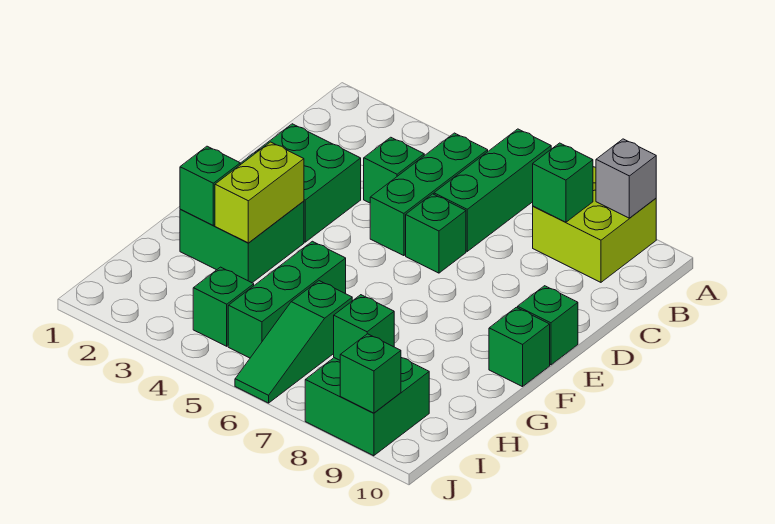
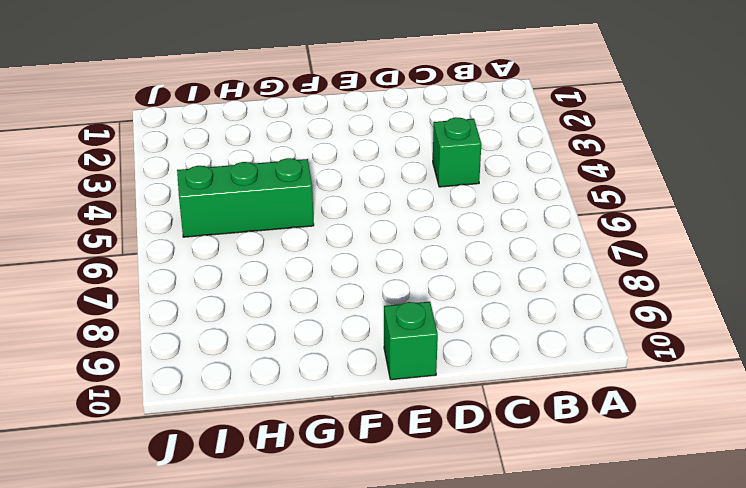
none -> green 1x3 brick [434,129,551,251]
none -> lime 2x2 brick [533,167,656,282]
none -> green 1x3 brick [370,133,488,256]

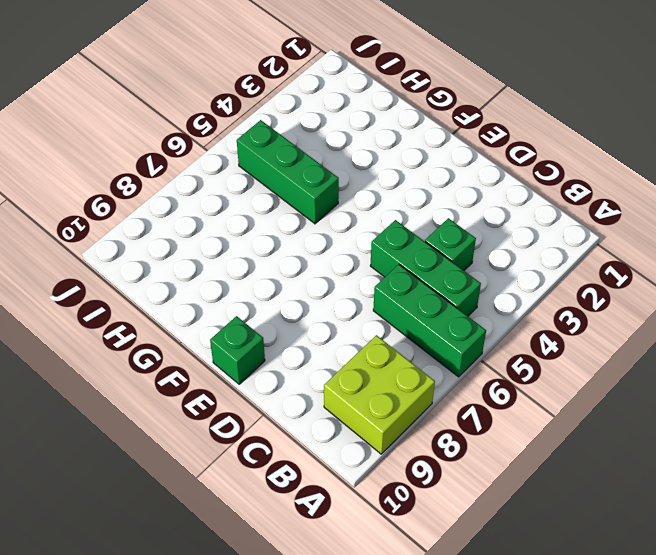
none -> green 2x2 brick [240,124,361,242]
none -> green 1x1 brick [406,194,466,273]
none -> green 2x2 brick [180,201,304,283]

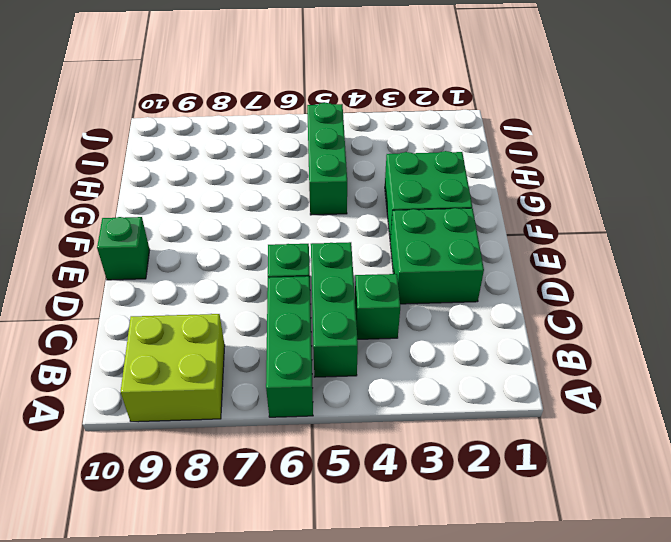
none -> green 1x1 brick [489,307,550,387]
none -> green 1x3 slope [235,281,352,403]
none -> green 1x1 brick [193,267,254,346]

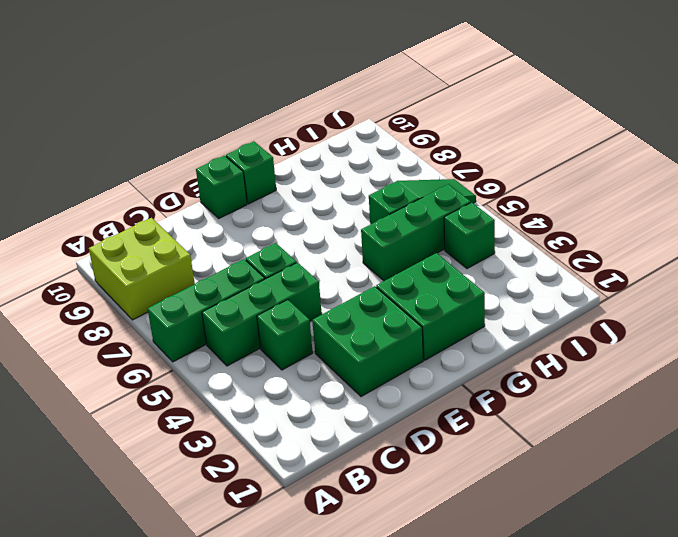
none -> green 2x2 brick [305,358,429,456]
none -> grey 1x1 brick [596,139,656,218]
none -> green 1x1 brick [533,143,593,222]

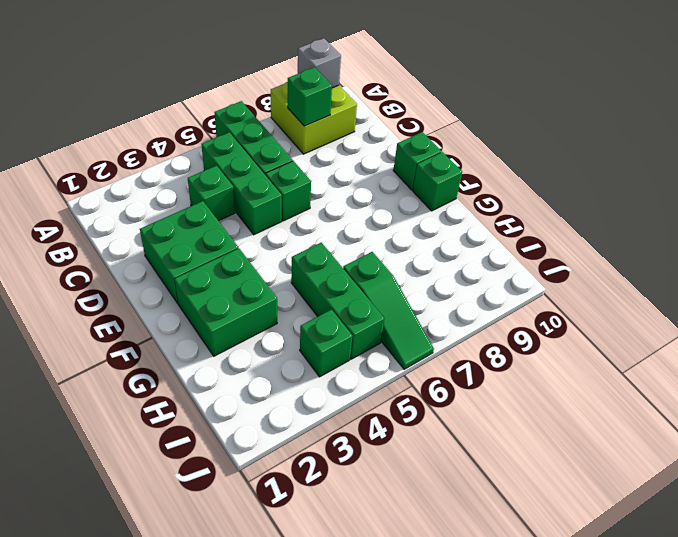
none -> green 2x2 brick [305,358,429,456]
none -> lime 1x2 brick [215,142,304,243]
none -> green 1x1 brick [180,146,240,225]

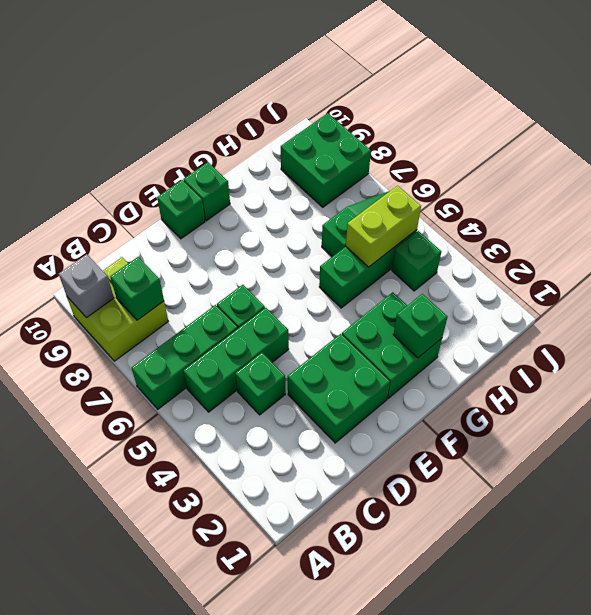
lime 1x2 brick [346,186,421,267] -> lime 1x2 brick moved to [215,142,304,243]
none -> green 1x1 brick [334,295,394,360]
none -> green 1x1 brick [340,334,401,413]

